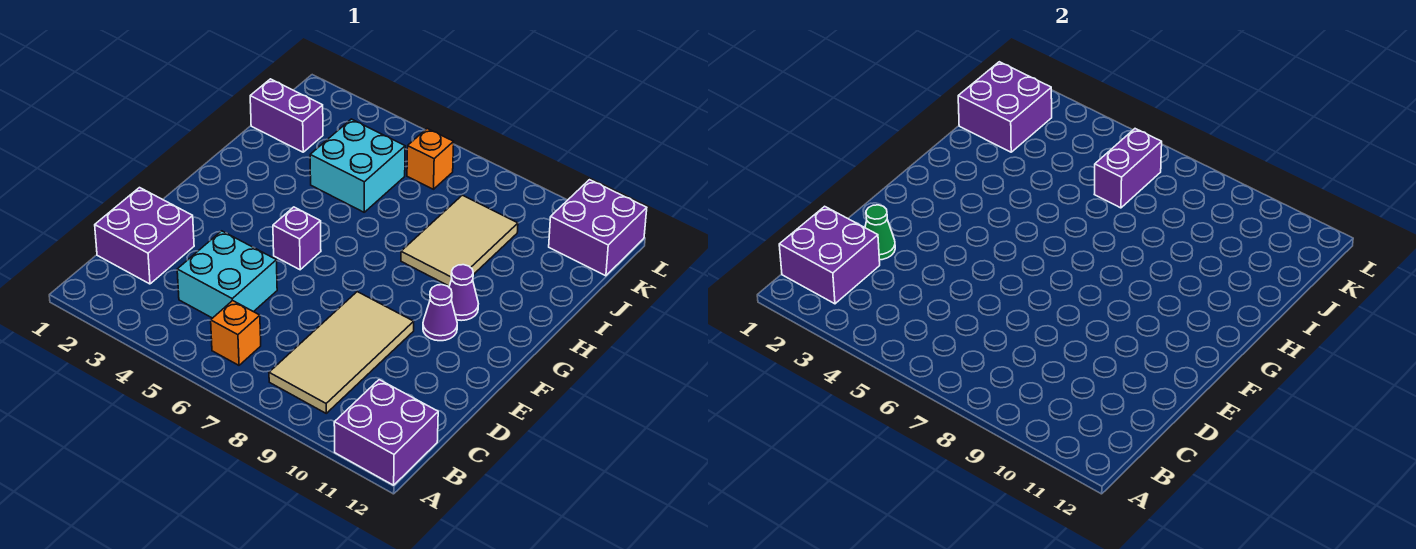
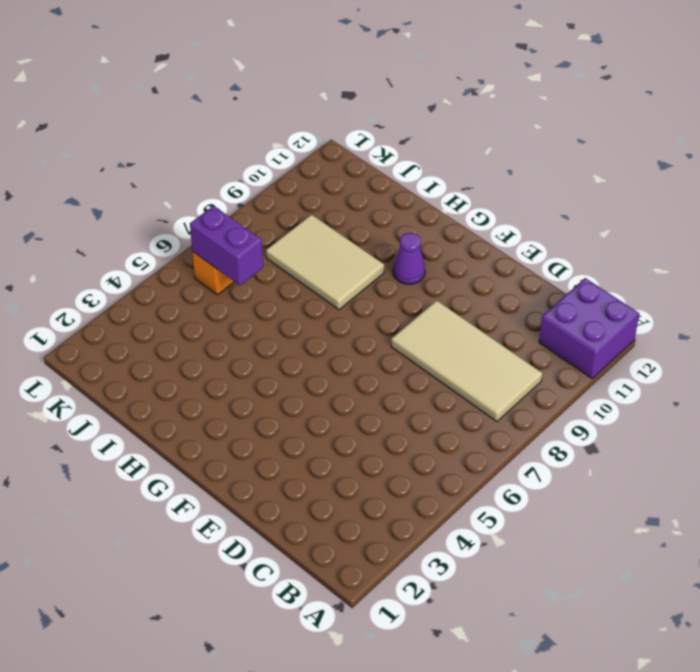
none -> orange 1x1 brick [211,301,261,365]
none -> purple 2x2 brick [95,188,194,284]
none -> cyan 2x2 brick [177,231,277,318]

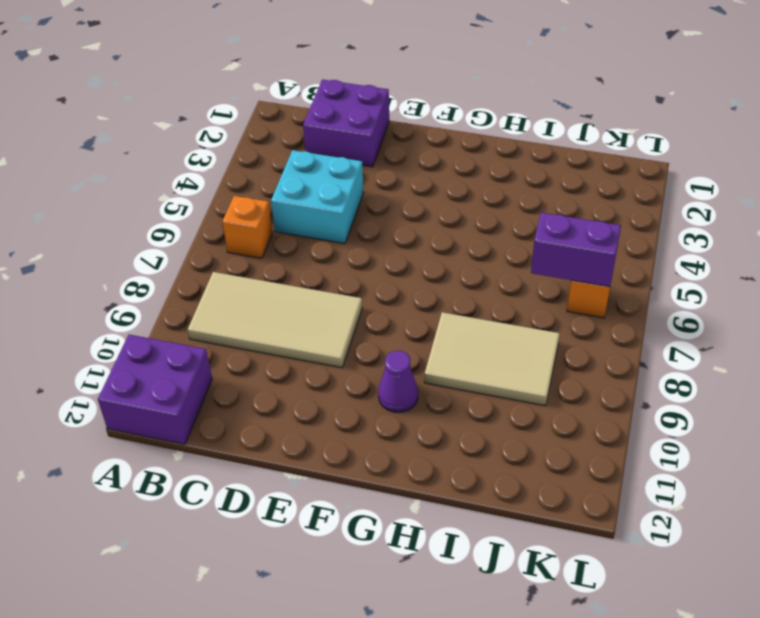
none -> purple 1x1 brick [273,207,321,270]
none -> purple 1x1 cone [423,285,457,341]
none -> cyan 2x2 brick [310,119,405,212]

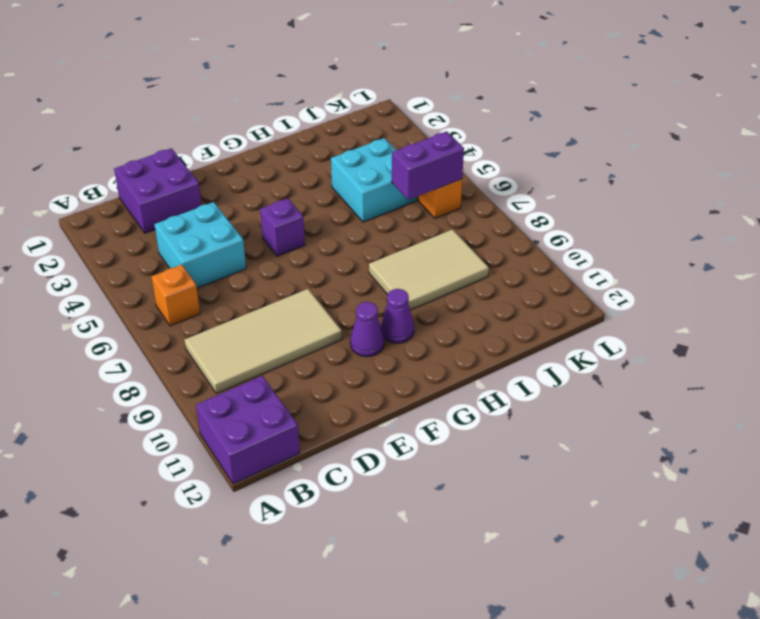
none -> purple 1x2 brick [250,79,323,152]
none -> purple 2x2 brick [549,180,647,276]
none -> purple 2x2 brick [779,206,880,304]

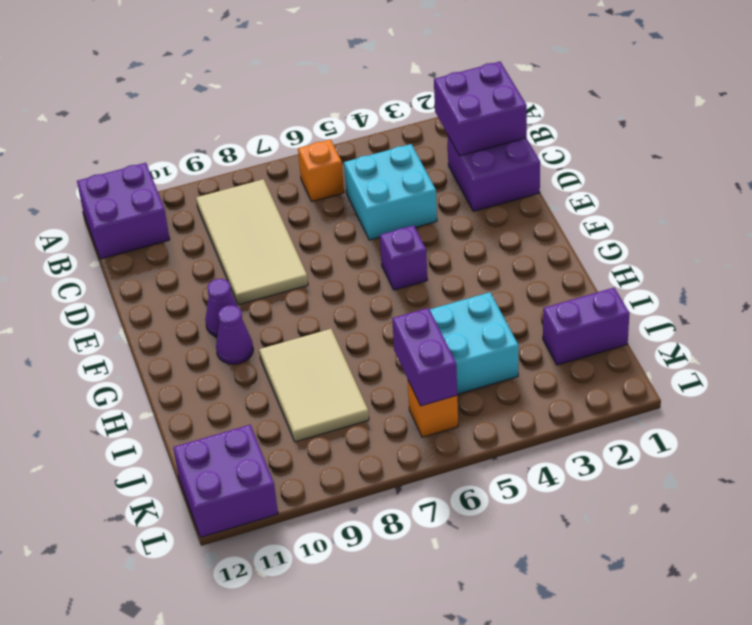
none -> green 1x1 cone [865,205,895,260]
none -> purple 2x2 brick [958,62,1052,152]

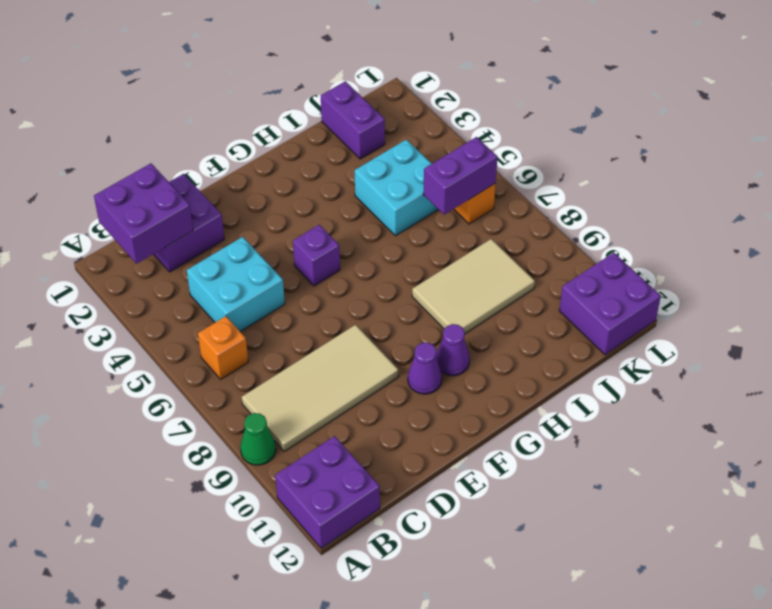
green 1x1 cone [240,413,276,465] -> green 1x1 cone moved to [865,205,895,260]
none -> purple 2x2 brick [958,62,1052,152]

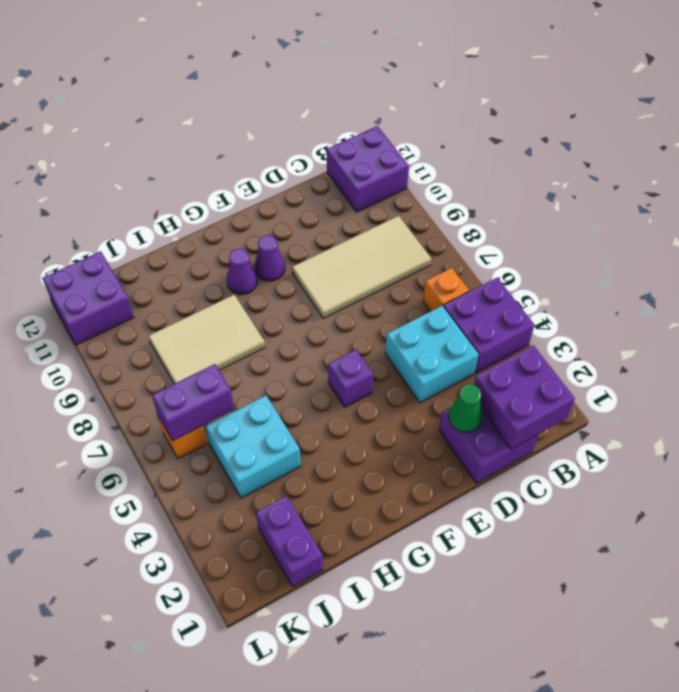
purple 2x2 brick [443,278,535,373] -> purple 2x2 brick moved to [958,62,1052,152]

